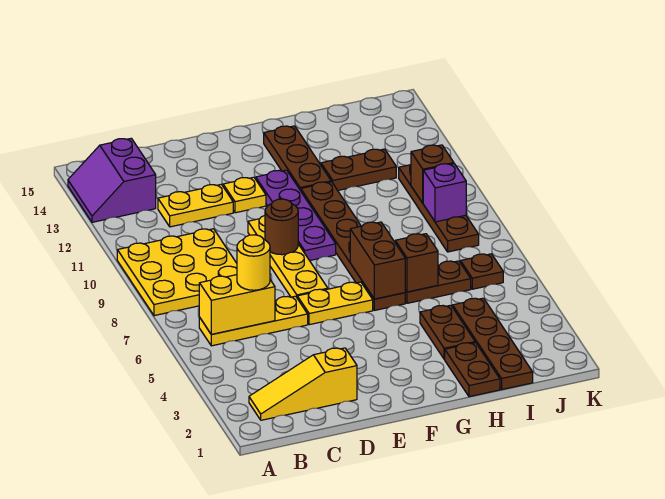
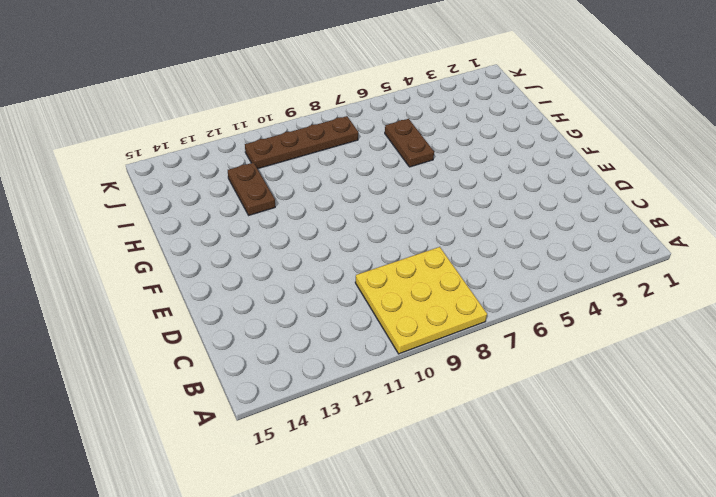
none -> purple 2x2 slope [68,138,156,222]
none -> yellow 1x3 slope [249,348,357,420]
none -> yellow 1x3 plate [199,296,308,346]

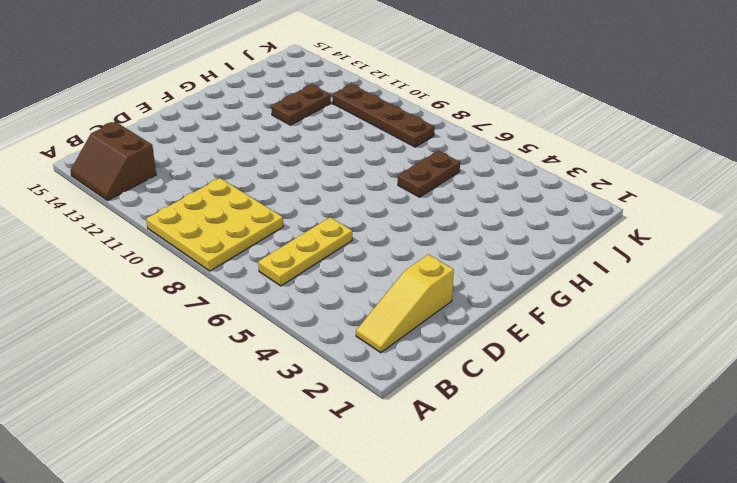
brown 2x2 slope [71,122,156,200] -> purple 2x2 slope [68,138,156,222]
none -> yellow 1x2 plate [158,184,233,227]
none -> yellow 1x2 plate [297,282,373,325]
none -> yellow 1x4 plate [248,216,328,297]

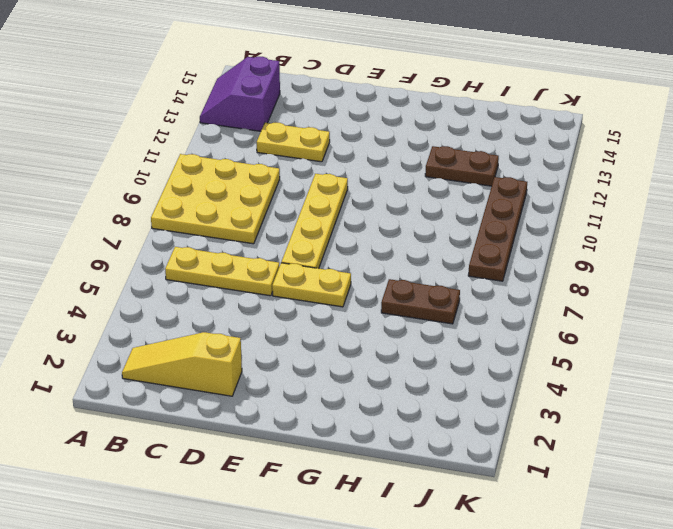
none -> yellow 1x1 plate [223,177,266,213]
none -> purple 1x4 plate [256,170,336,261]
none -> brown 1x6 plate [301,182,405,310]

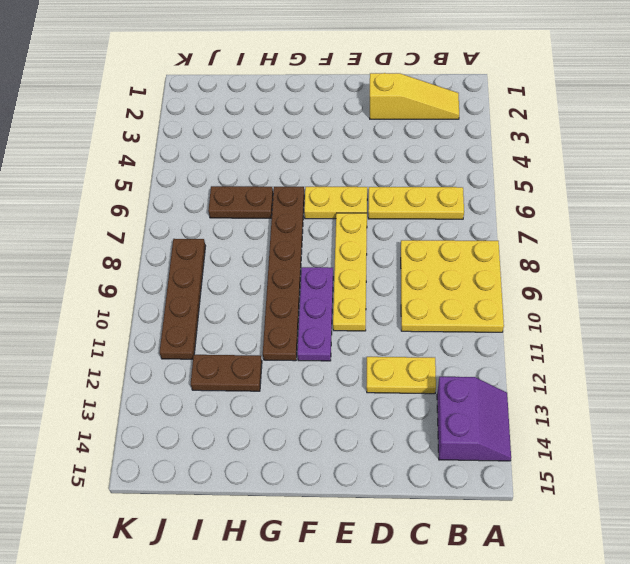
purple 1x3 plate [297,267,333,361] -> purple 1x4 plate [256,170,336,261]
none -> yellow 1x1 plate [223,177,266,213]
none -> brown 1x3 plate [264,126,331,191]
none -> brown 1x2 plate [445,343,500,397]

